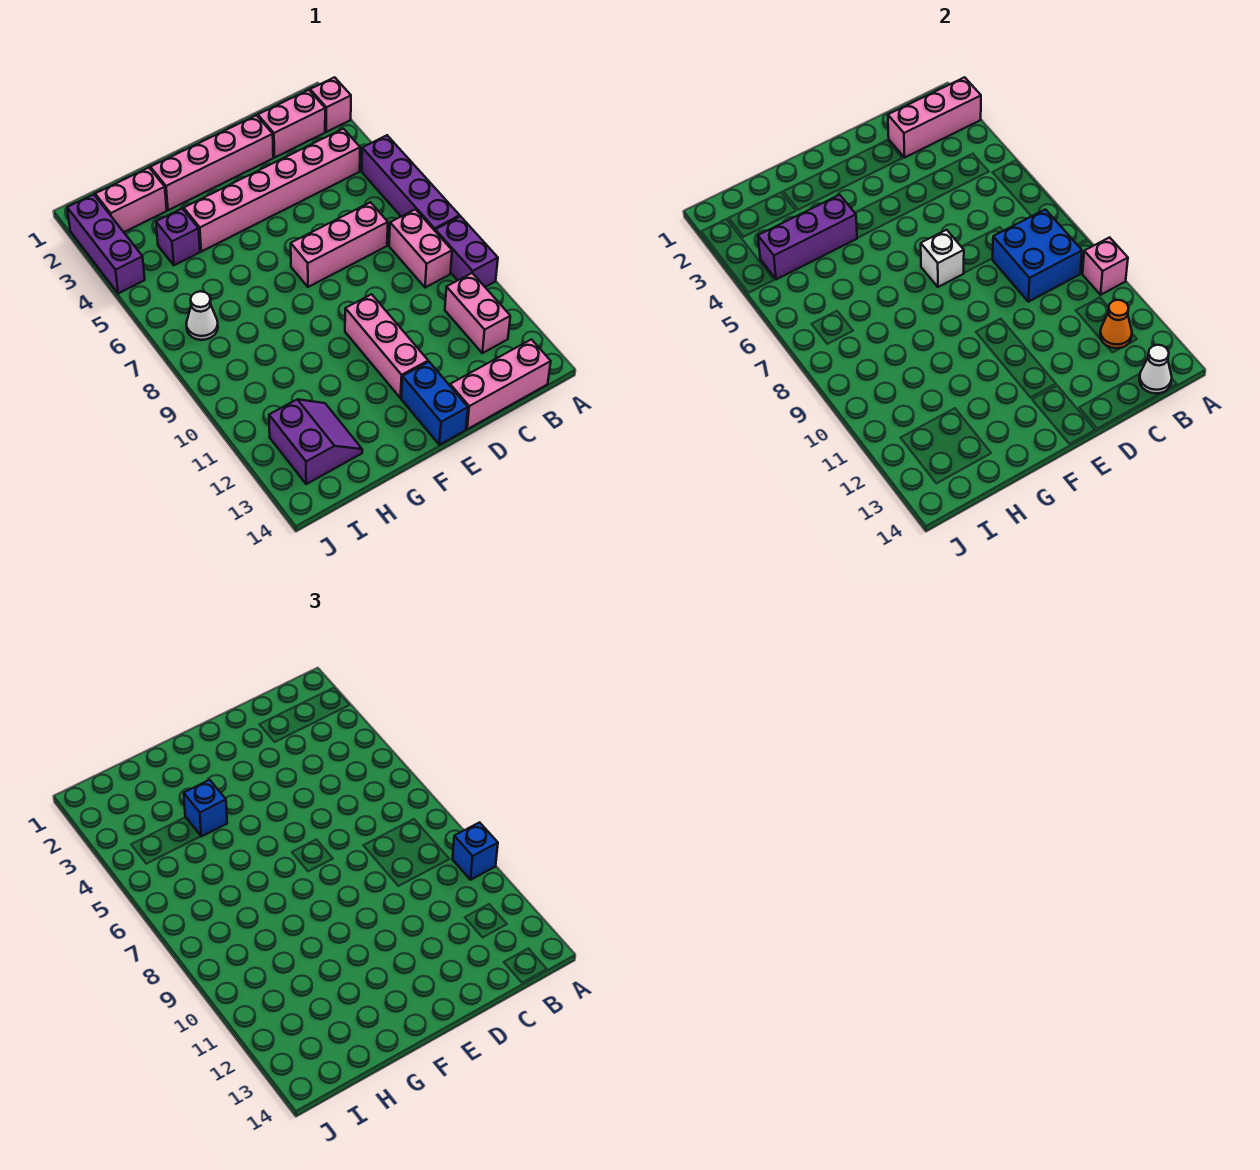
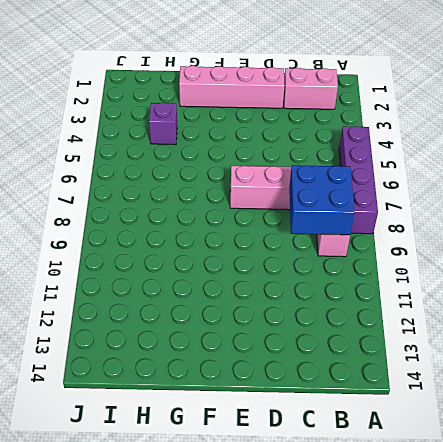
none -> pink 1x1 brick [310,77,351,132]
none -> purple 1x2 brick [435,216,498,287]
none -> pink 1x6 brick [184,129,360,251]

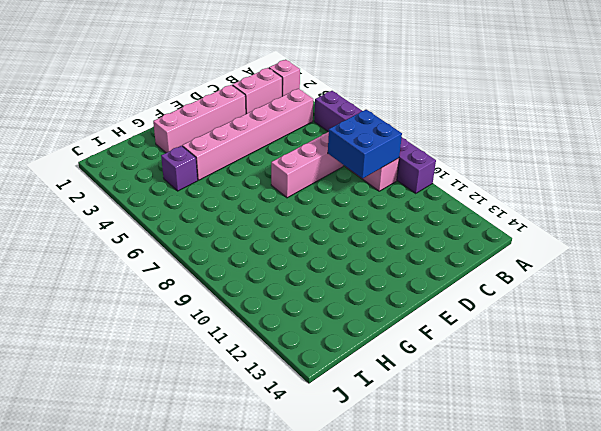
none -> pink 1x2 brick [445,273,510,353]
none -> pink 1x3 brick [450,339,551,429]
none -> pink 1x3 brick [345,294,428,398]

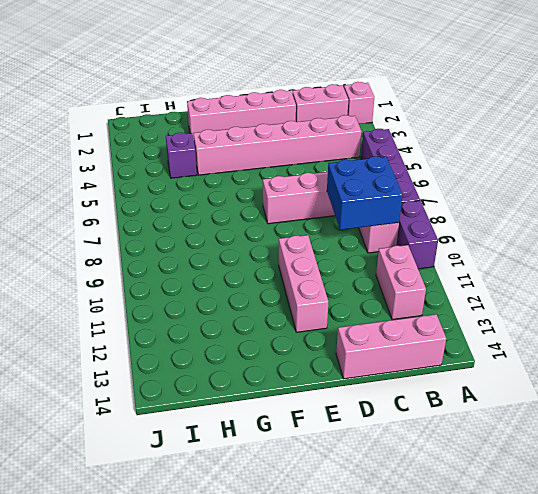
none -> blue 1x2 brick [401,362,468,445]
none -> pink 1x2 brick [95,168,167,232]
none -> purple 2x2 slope [269,399,362,484]

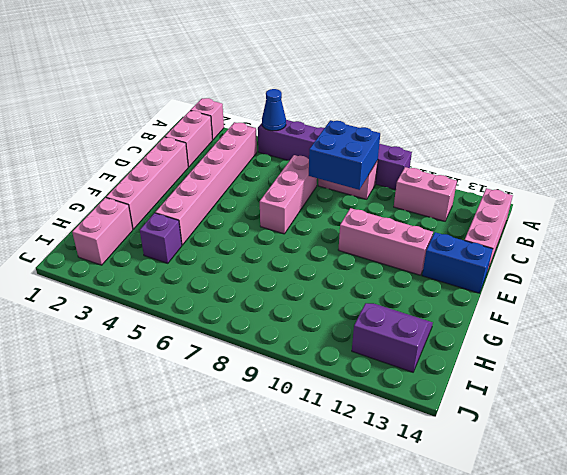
blue 1x1 cone [262,89,286,131] -> none
none -> white 1x1 cone [186,291,218,340]
none -> purple 1x3 brick [67,194,145,294]
none -> pink 1x3 brick [888,77,981,157]

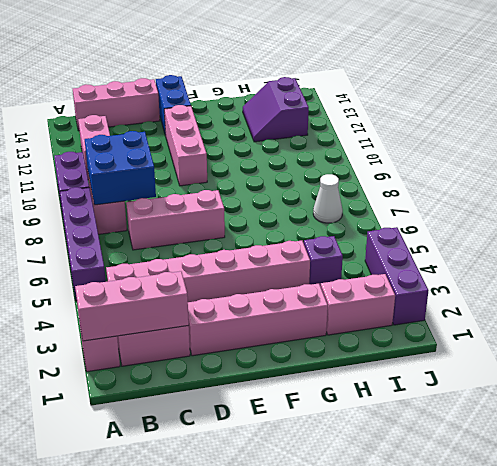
none -> pink 1x1 brick [1083,237,1128,295]
none -> orange 1x1 cone [1100,300,1132,348]
none -> white 1x1 cone [1139,345,1172,394]

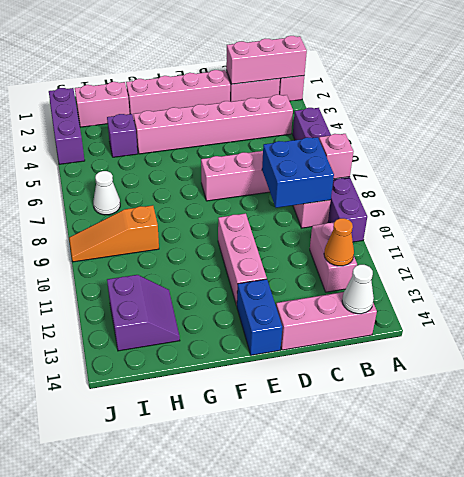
pink 1x1 brick [319,134,354,179] -> pink 1x1 brick moved to [1083,237,1128,295]
orange 1x3 slope [69,205,159,262] -> none
none -> white 1x1 brick [921,230,964,287]
none -> purple 1x3 brick [758,195,857,279]
none -> blue 1x1 brick [453,822,498,880]

